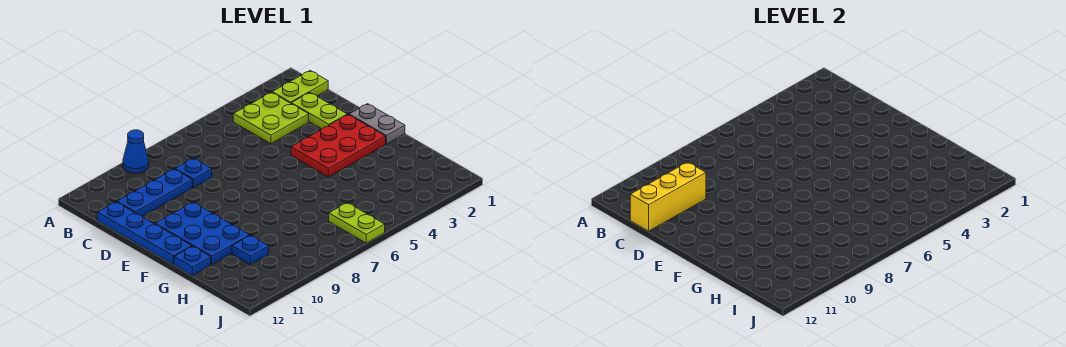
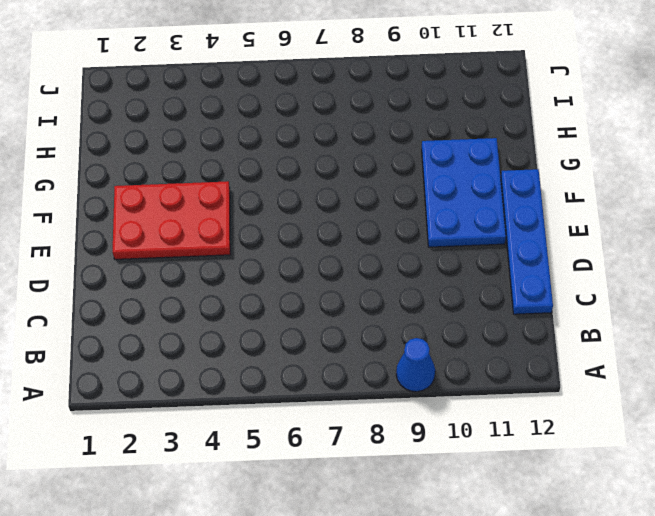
none -> lime 1x2 plate [272,71,328,103]
none -> lime 2x2 plate [233,92,309,144]
none -> lime 1x2 plate [291,93,347,129]

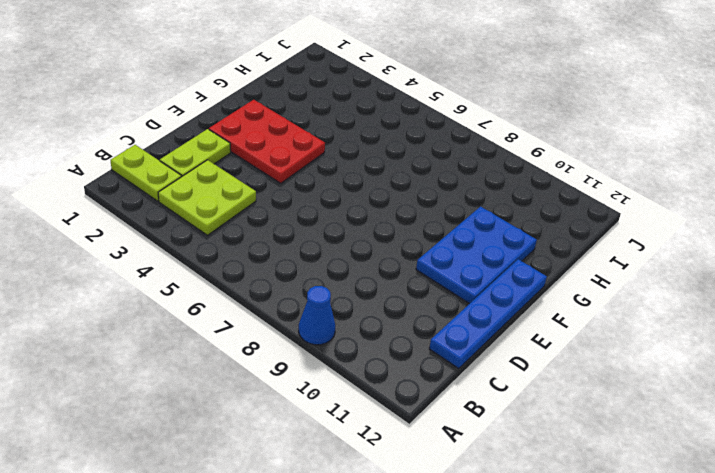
none -> blue 1x1 plate [175,158,212,187]
none -> blue 1x3 plate [117,169,192,216]
none -> grey 1x2 plate [349,104,405,144]

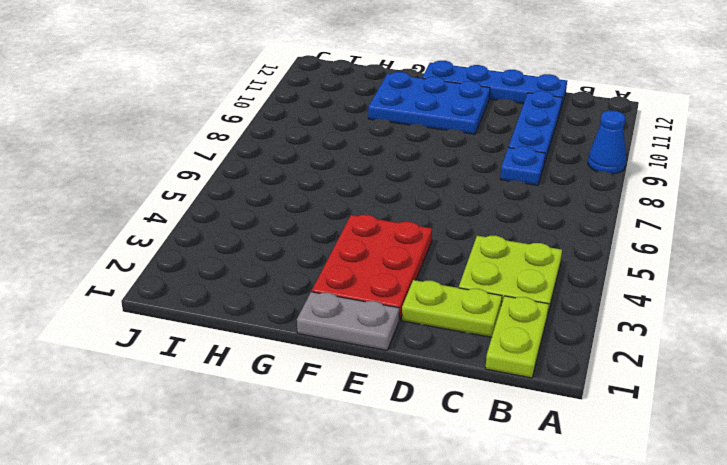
none -> blue 1x1 plate [174,246,211,275]
none -> blue 1x1 plate [232,235,269,265]
none -> lime 1x2 plate [329,203,385,243]

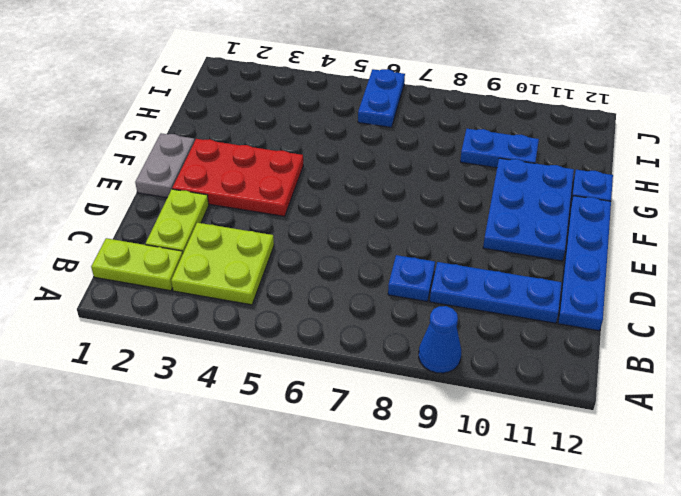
blue 1x2 plate [460,129,539,168] -> blue 1x1 plate [232,235,269,265]
blue 1x2 plate [358,69,405,127] -> lime 1x2 plate [329,203,385,243]
none -> yellow 1x3 brick [630,162,706,231]

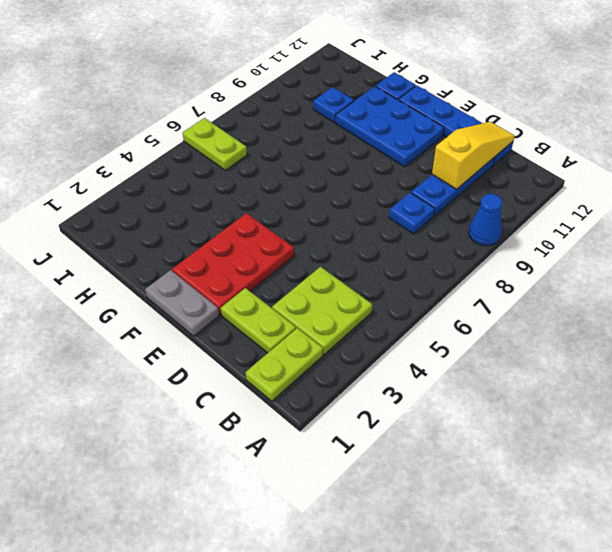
yellow 1x3 slope [432,122,515,189] -> yellow 1x3 brick [630,162,706,231]

